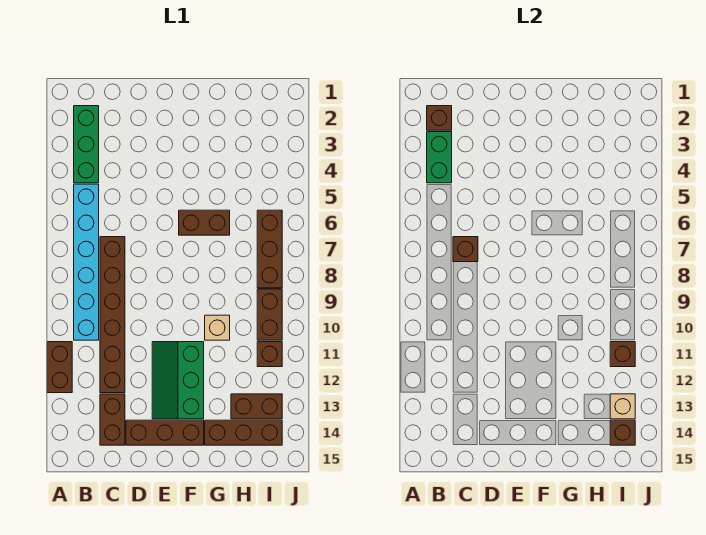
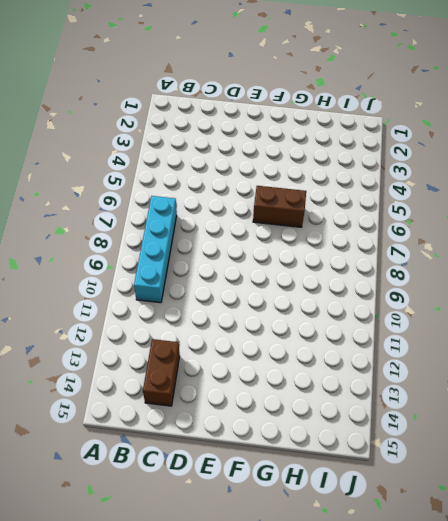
cyan 1x4 brick [134,196,177,303] -> cyan 1x6 brick [74,184,99,340]
none -> brown 1x2 brick [47,342,72,393]
none -> green 1x3 brick [74,106,99,183]
none -> brown 1x6 brick [100,237,125,393]

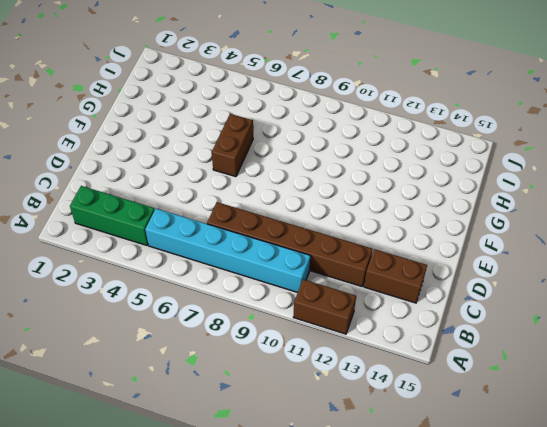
none -> brown 1x3 brick [126,420,204,445]
none -> green 2x3 slope [152,342,204,419]
none -> tan 1x1 brick [205,315,230,340]

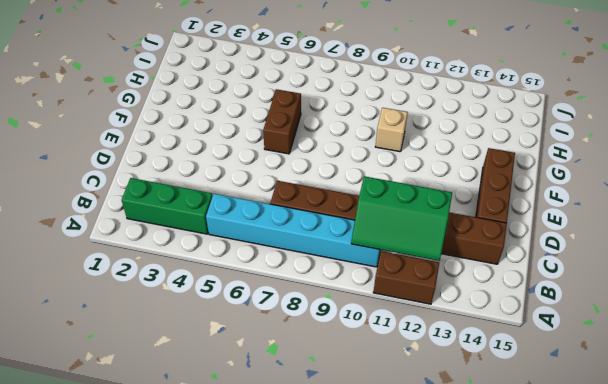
green 2x3 slope [351,176,452,261] -> green 2x3 slope moved to [152,342,204,419]
none -> brown 1x3 brick [205,420,282,445]
none -> brown 1x2 brick [231,394,282,419]
none -> brown 1x3 brick [257,210,282,288]

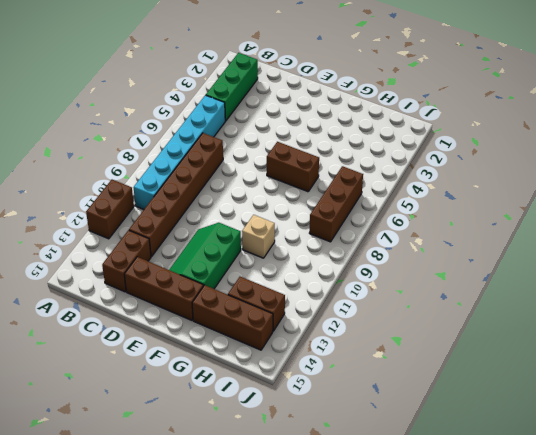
none -> brown 1x2 brick [257,289,282,340]
none -> brown 1x1 brick [257,342,282,367]
none -> brown 1x1 brick [427,106,452,130]

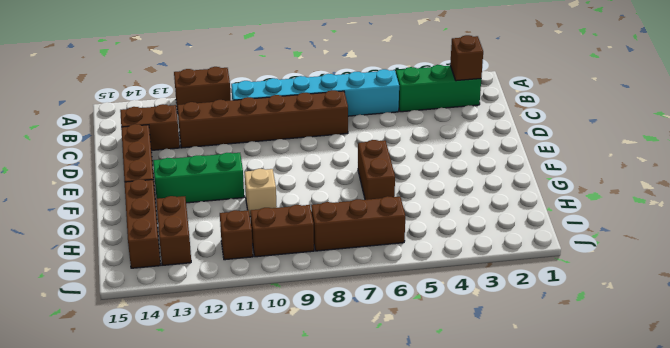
none -> green 1x2 brick [427,132,452,183]
none -> brown 1x1 brick [453,237,478,262]
none -> brown 1x1 brick [610,342,635,367]

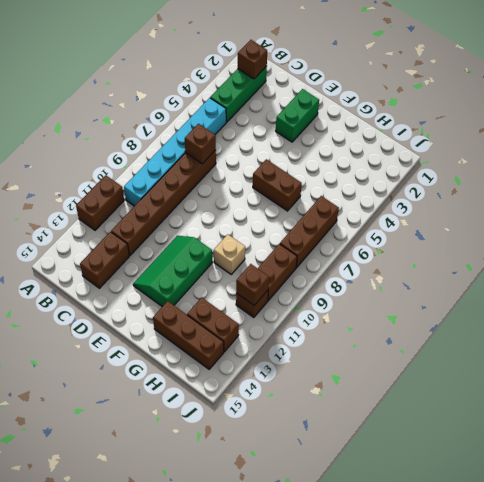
green 1x2 brick [276,89,319,142] -> green 1x2 brick moved to [427,132,452,183]
none -> brown 1x3 brick [126,420,204,445]
none -> tan 1x1 brick [610,394,635,419]
none -> brown 1x1 brick [610,420,635,445]

